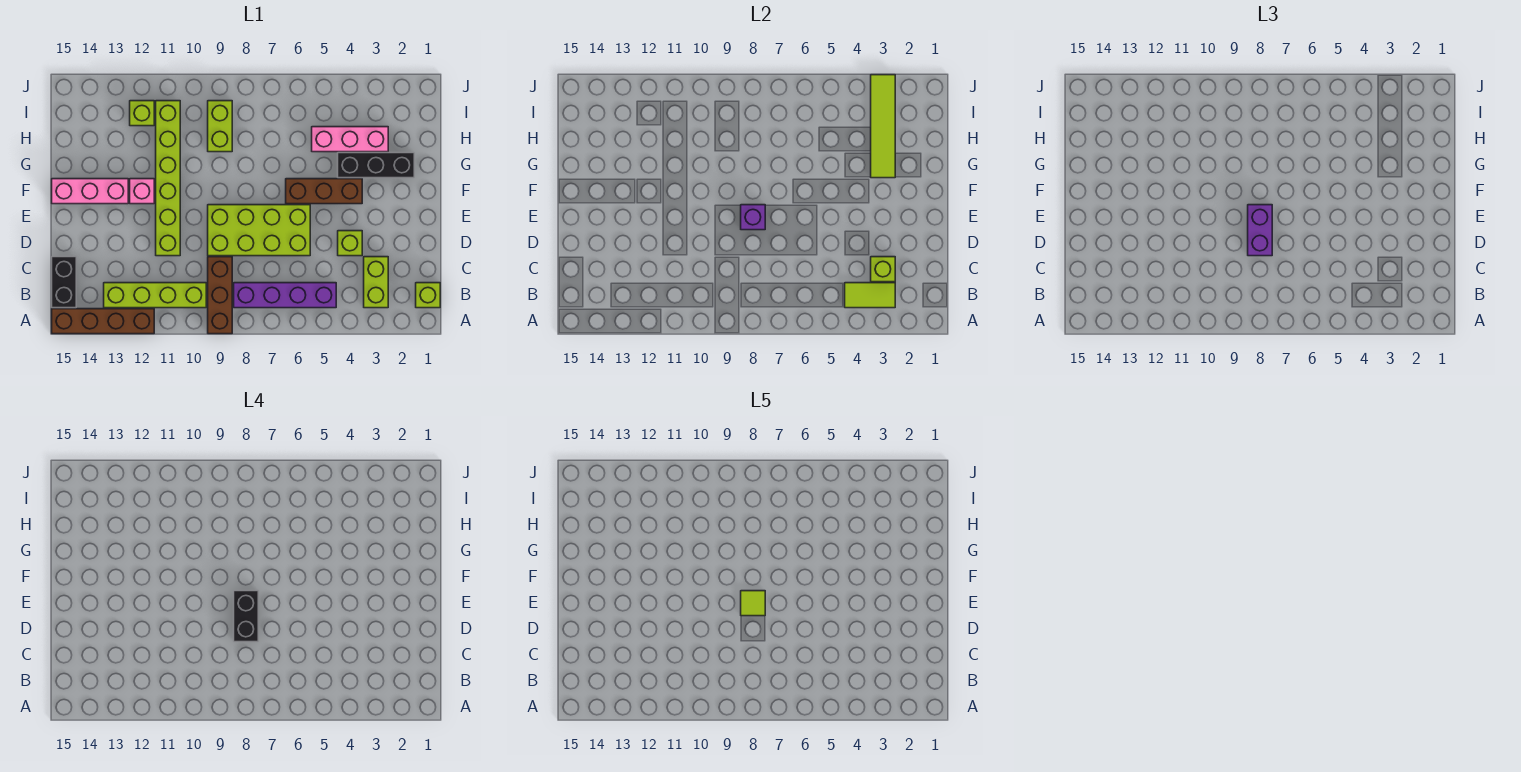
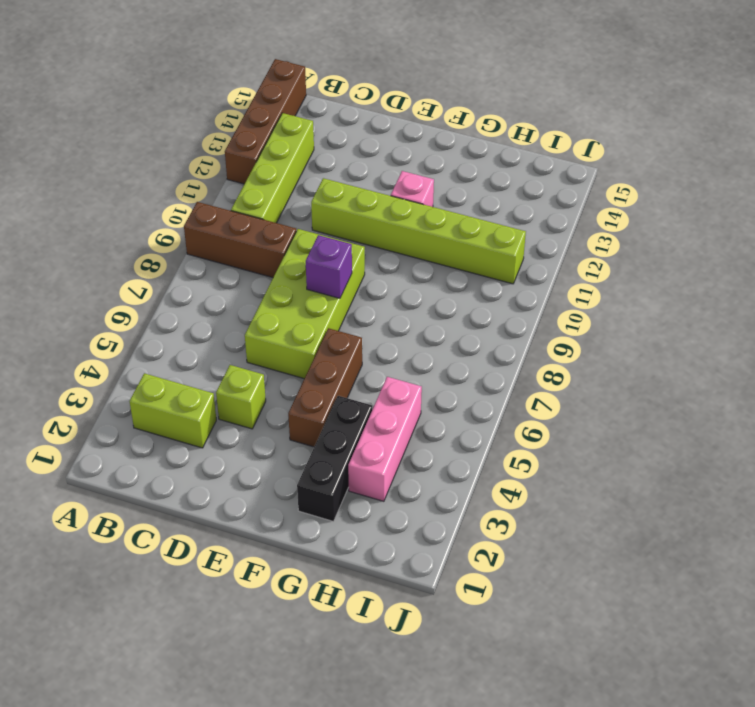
none -> lime 1x1 brick [416,283,440,308]
none -> purple 1x4 brick [234,283,336,308]
none -> black 1x2 brick [52,257,76,308]

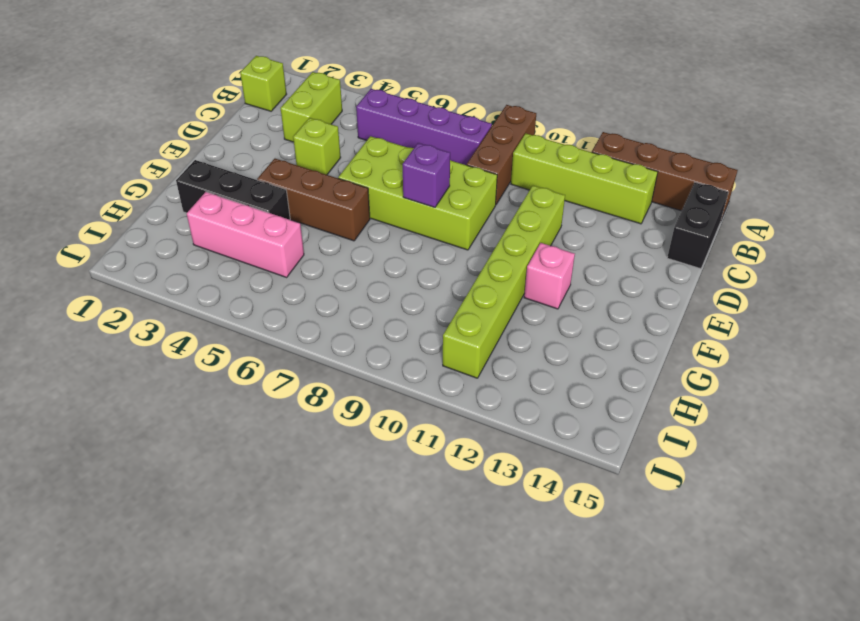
none -> pink 1x3 brick [52,179,128,204]
none -> lime 1x2 brick [208,101,232,152]
none -> lime 1x1 brick [130,101,154,126]

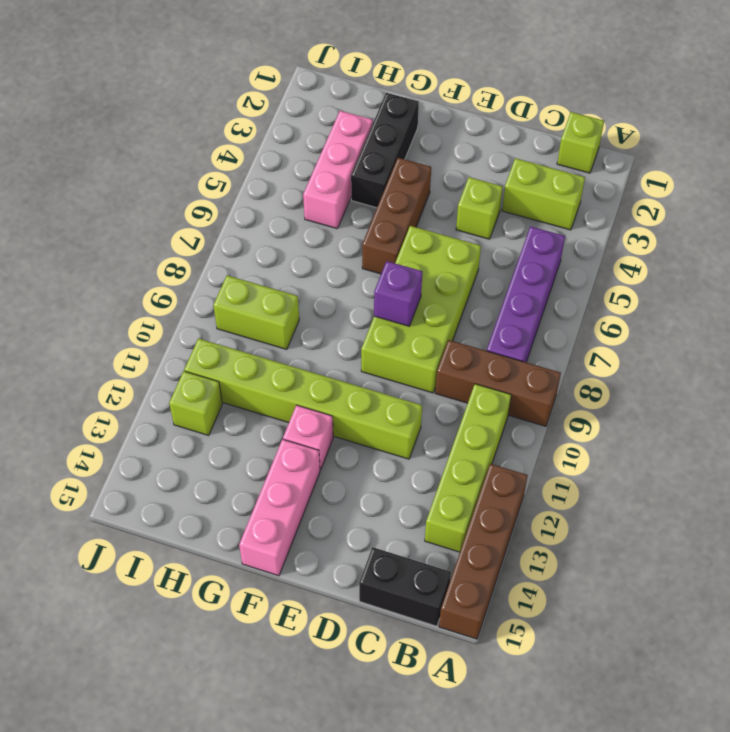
none -> lime 1x2 tile [845,283,895,308]
none -> lime 1x1 brick [871,257,895,282]
none -> lime 1x4 tile [871,75,895,178]

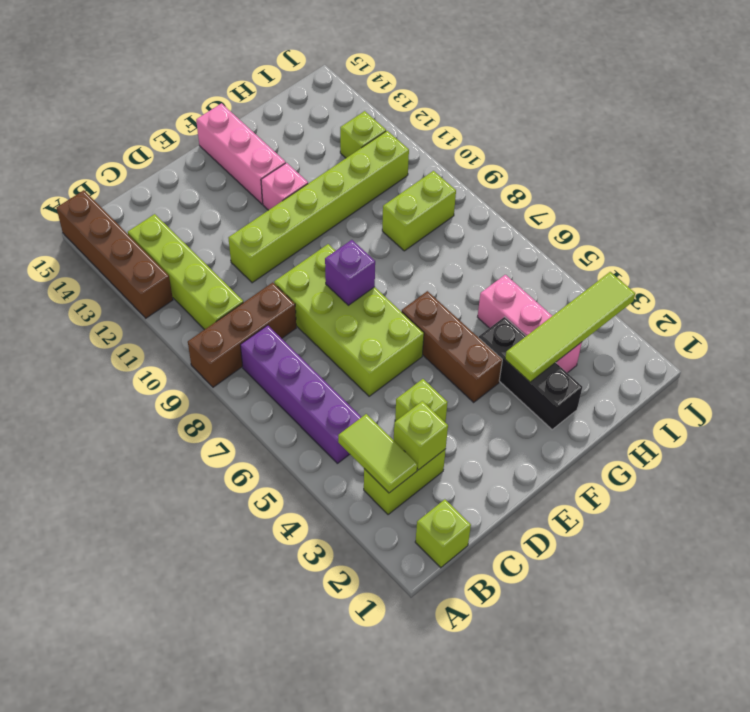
none -> black 1x2 brick [52,257,76,308]
none -> purple 1x2 brick [1248,205,1272,256]
none -> black 1x2 brick [234,591,258,642]

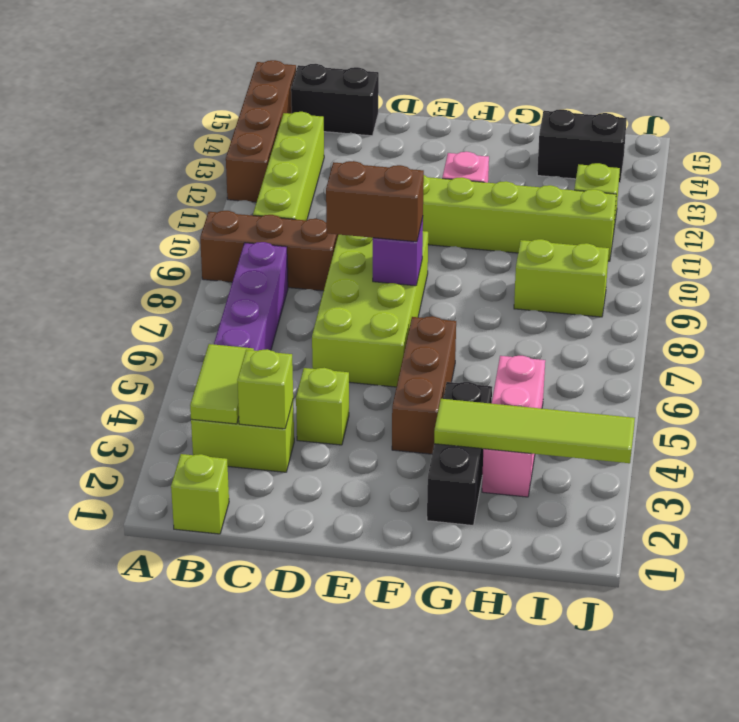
brown 1x2 brick [326,161,424,242] -> purple 1x2 brick [1248,205,1272,256]
black 1x2 brick [537,109,627,183] -> black 1x2 brick moved to [234,591,258,642]
none -> pink 1x3 brick [52,179,128,204]
none -> lime 1x1 tile [741,591,765,616]

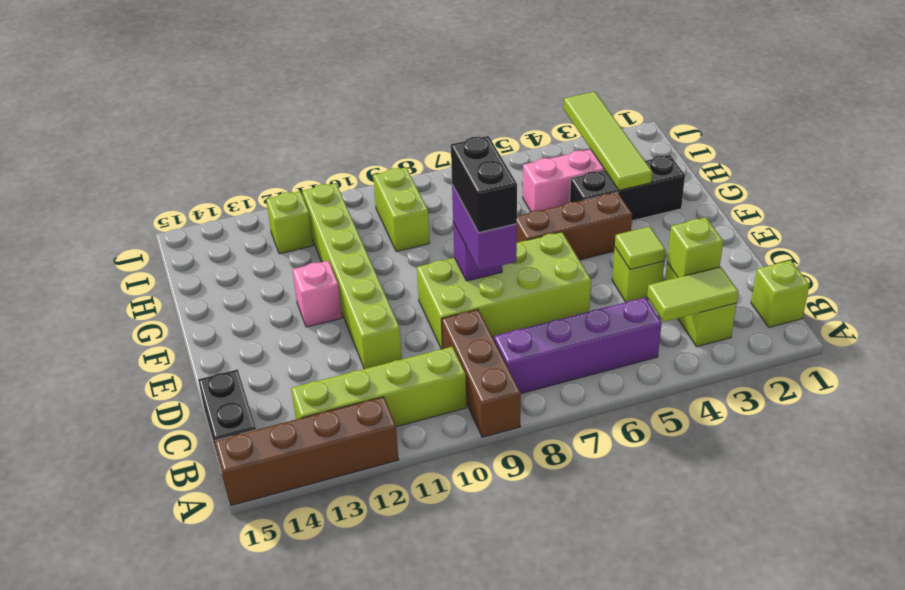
lime 1x1 tile [615,226,666,270] -> lime 1x1 tile moved to [741,591,765,616]
none -> pink 1x3 brick [52,179,128,204]

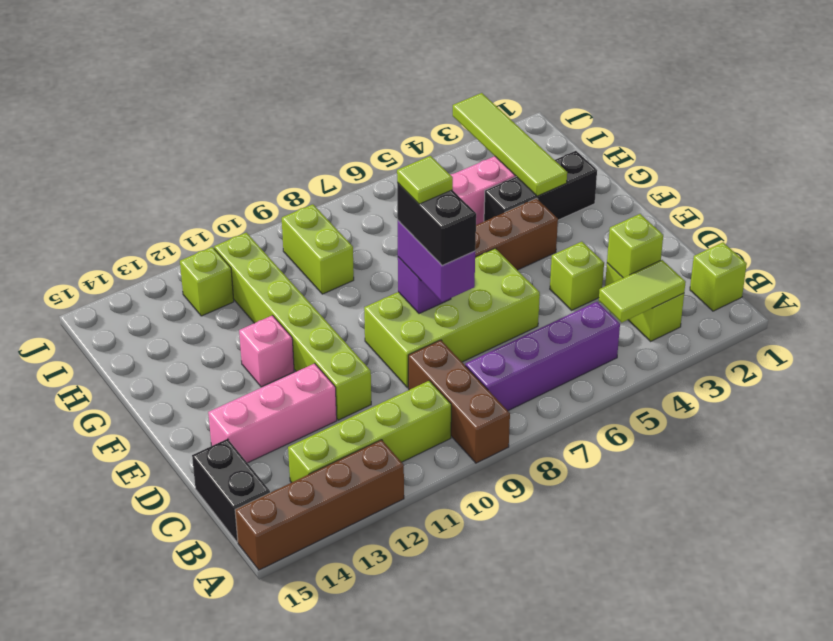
pink 1x3 brick [208,363,337,463] -> pink 1x3 brick moved to [52,179,128,204]

